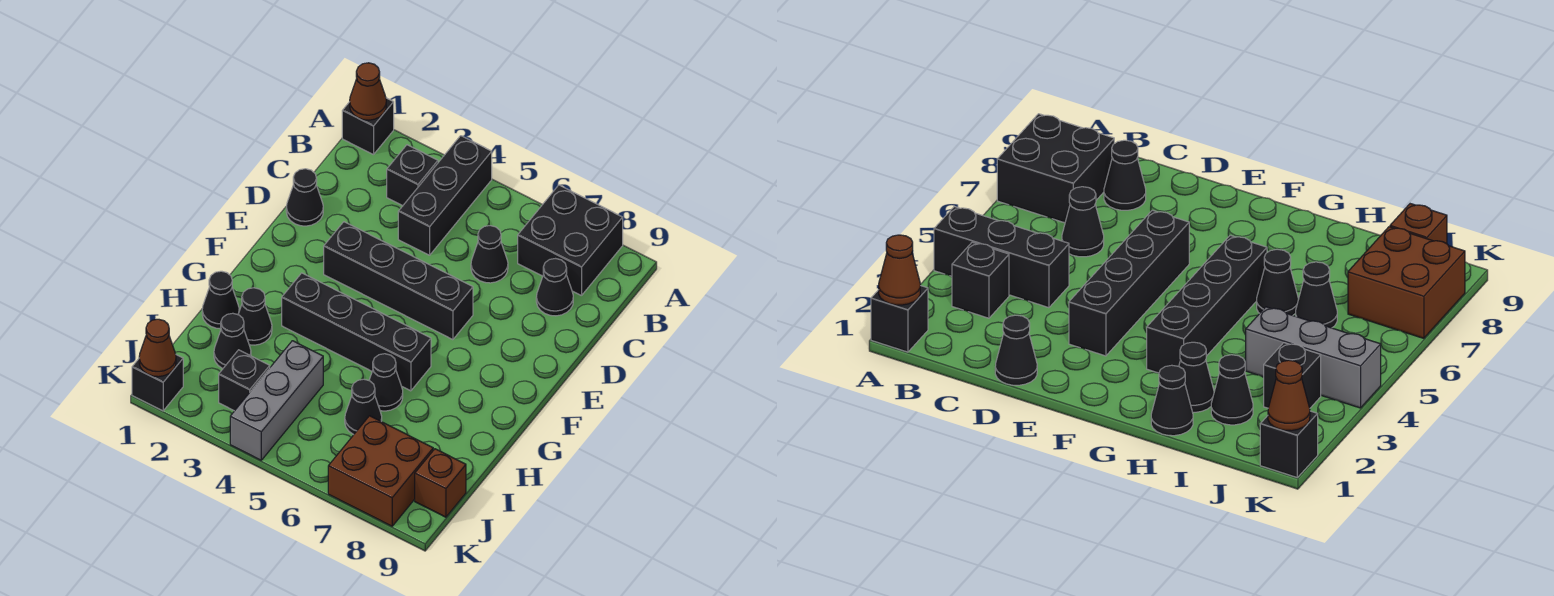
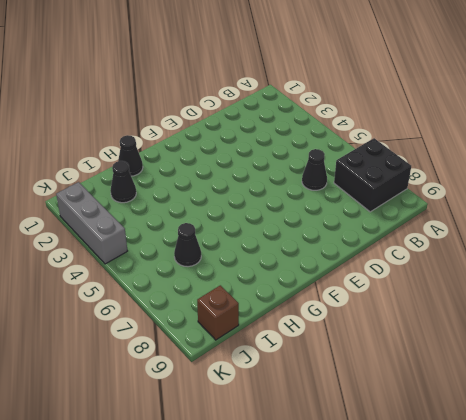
grey 1x3 brick [56,182,127,264] -> grey 1x3 brick turned to [230,341,323,460]
none -> black 1x1 brick [342,98,394,155]
none -> black 1x3 brick [398,136,492,255]
none -> black 1x1 brick [387,145,438,206]

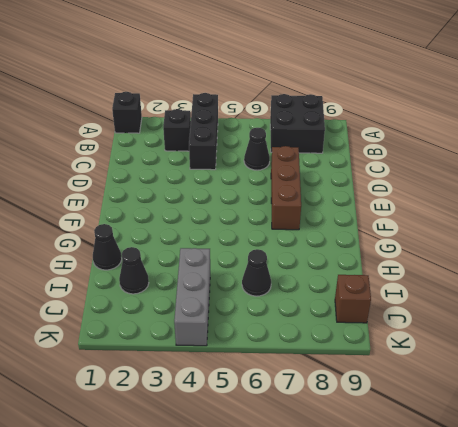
brown 1x3 brick [271,146,301,230] -> none
none -> black 1x1 cone [536,259,573,316]
none -> black 1x1 cone [286,169,323,226]
none -> black 1x4 brick [324,222,473,340]

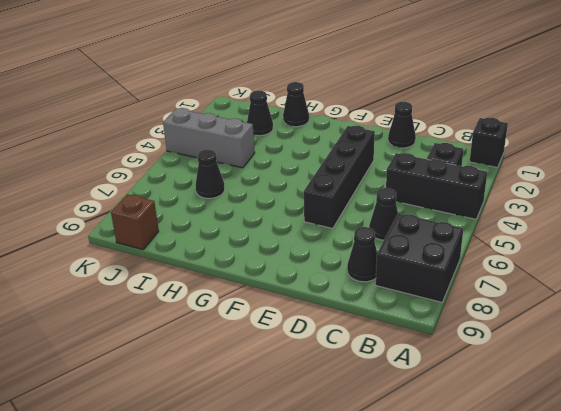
none -> black 1x4 brick [282,273,431,391]
none -> black 1x1 cone [238,288,272,345]
none -> black 1x1 cone [369,354,403,411]

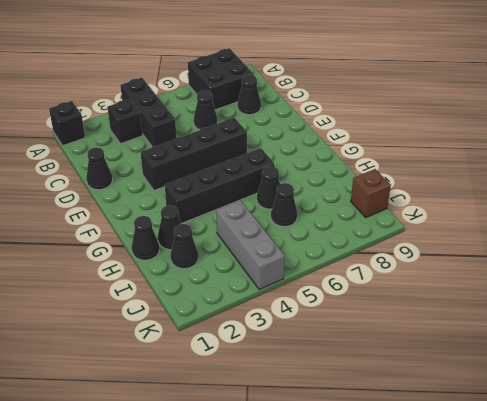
none -> black 1x1 brick [219,350,270,411]
none -> brown 2x2 brick [328,416,433,526]
none -> black 1x1 brick [132,355,183,411]

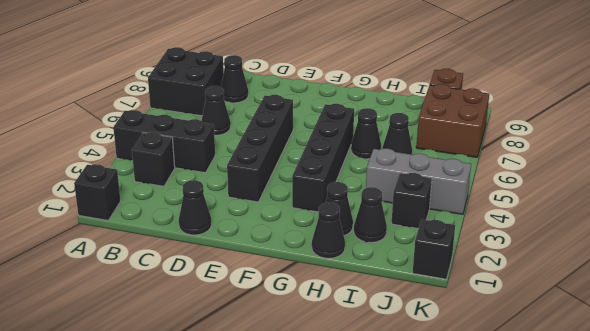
none -> brown 1x1 cone [350,63,386,120]
none -> brown 1x1 cone [139,319,176,377]

